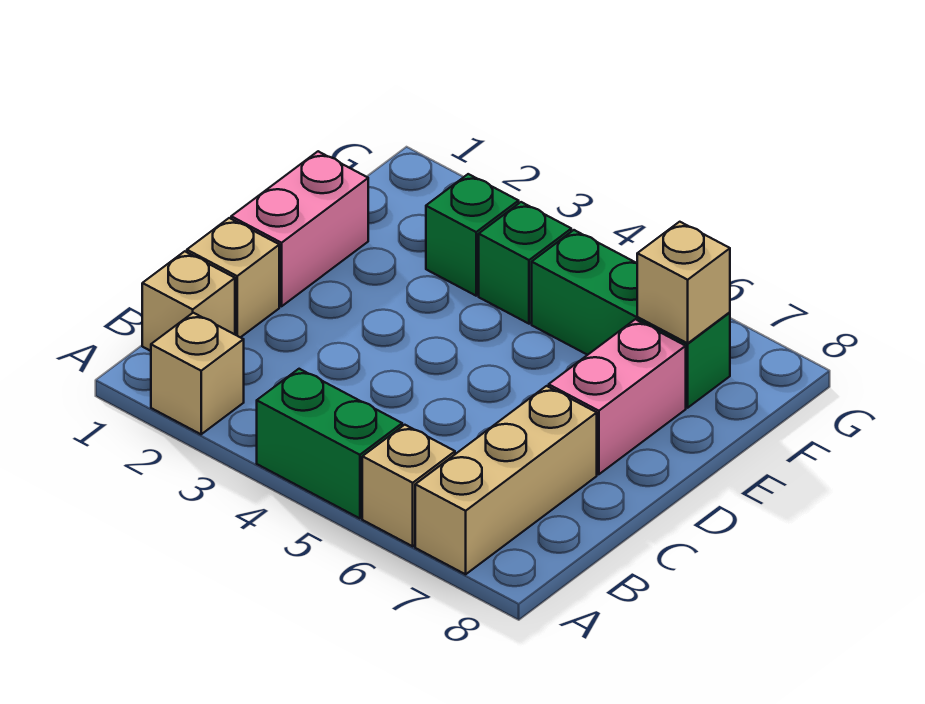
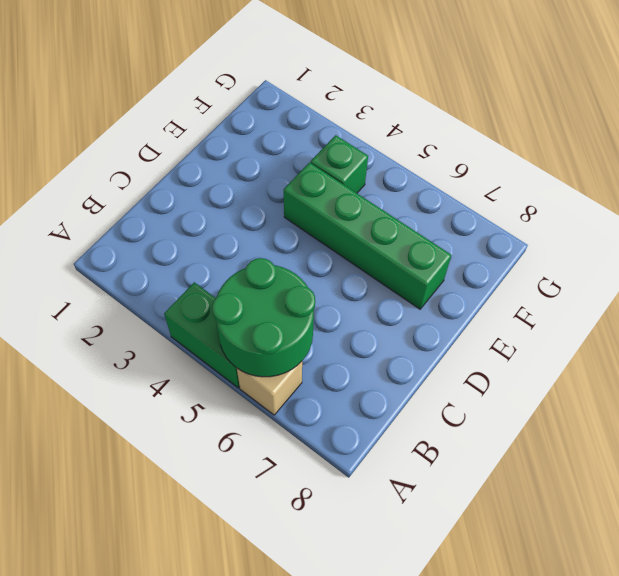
green 2x2 round brick [212,258,315,377] -> none
green 1x4 brick [284,163,451,309] -> pink 1x2 brick [549,319,686,474]
none -> tan 1x1 brick [151,313,244,434]
none -> tan 1x3 brick [415,386,597,574]
none -> tan 1x1 brick [142,251,235,351]

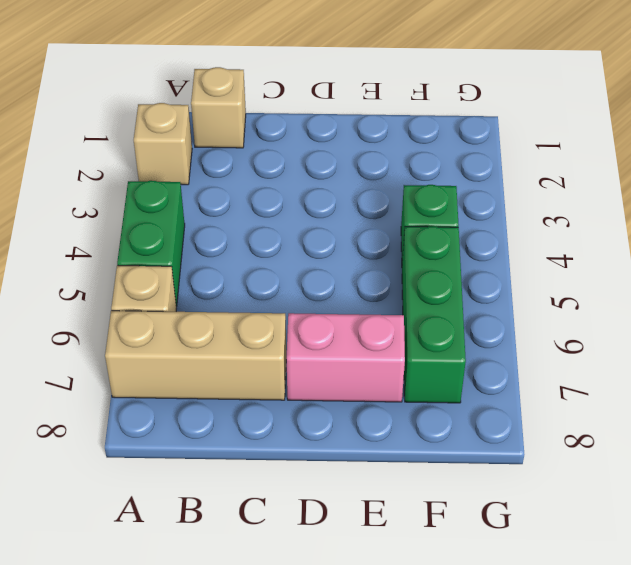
none -> tan 1x1 brick [187,218,279,337]
none -> pink 1x2 brick [231,151,368,306]
none -> green 1x1 brick [426,174,519,296]

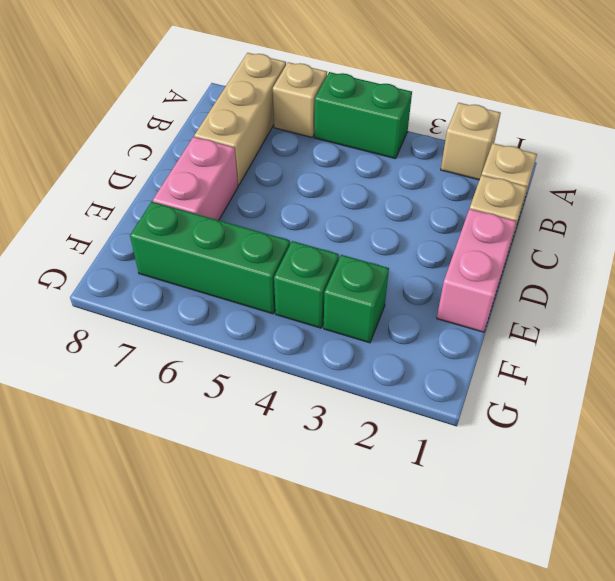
none -> tan 1x1 brick [637,222,730,343]

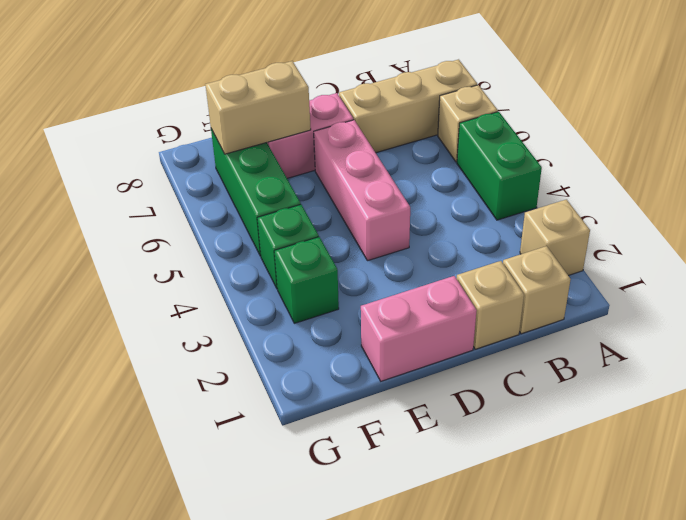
pink 1x3 brick [314,120,410,261] -> none
tan 1x2 brick [205,61,311,154] -> tan 1x1 brick [637,222,730,343]

